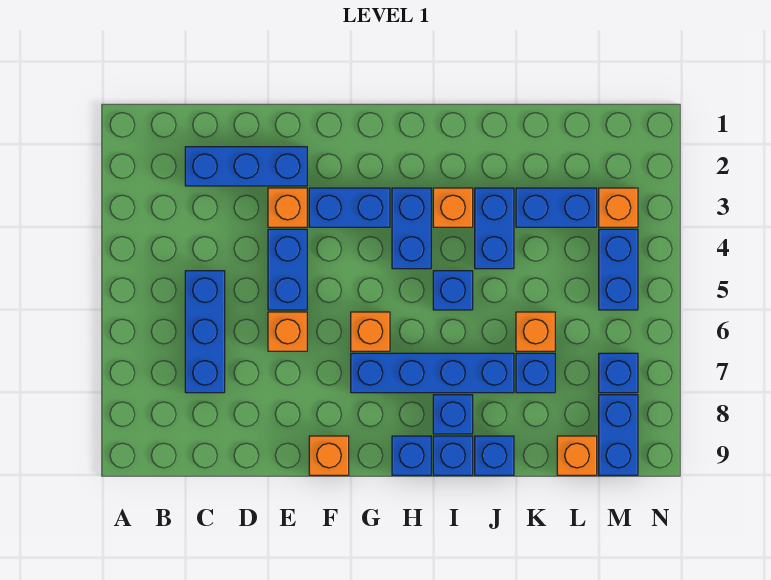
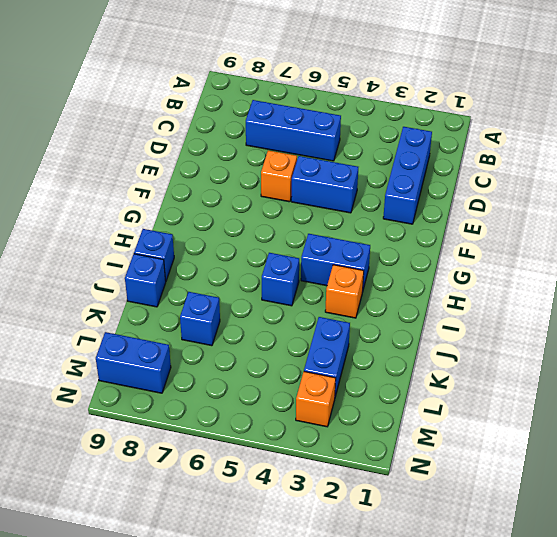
none -> orange 1x1 brick [268,188,307,227]
none -> blue 1x2 brick [309,188,390,227]
none -> orange 1x1 brick [309,436,349,475]

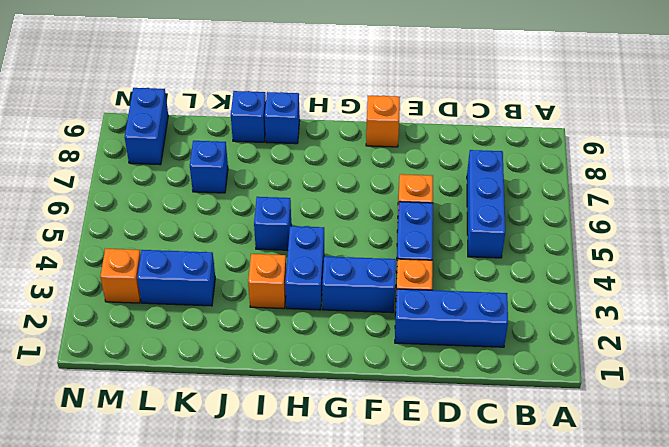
none -> orange 1x1 brick [351,312,390,351]
none -> blue 1x4 brick [351,353,514,393]
none -> blue 1x1 brick [392,436,431,475]

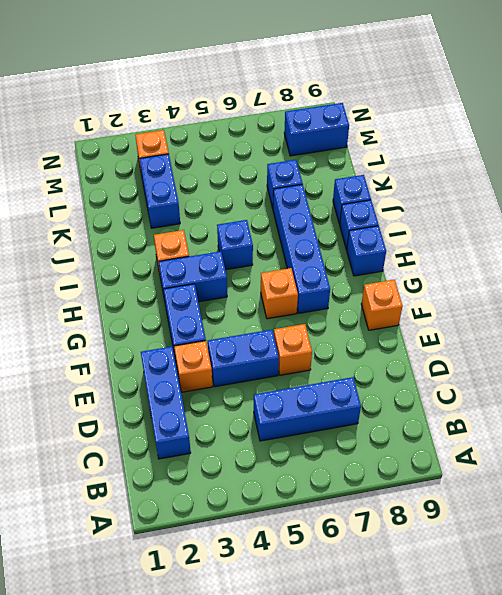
none -> blue 1x1 brick [433,395,473,434]
none -> blue 1x2 brick [475,188,514,269]
none -> orange 1x1 brick [516,312,555,351]

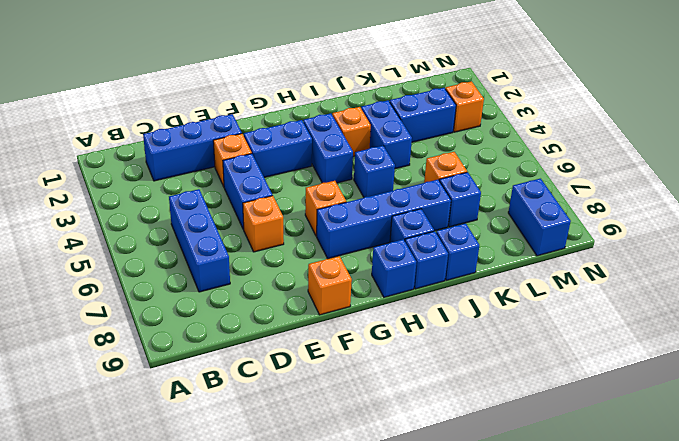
none -> orange 1x1 brick [557,436,597,475]
none -> blue 1x2 brick [599,229,638,310]
none -> blue 1x1 brick [599,353,638,393]

